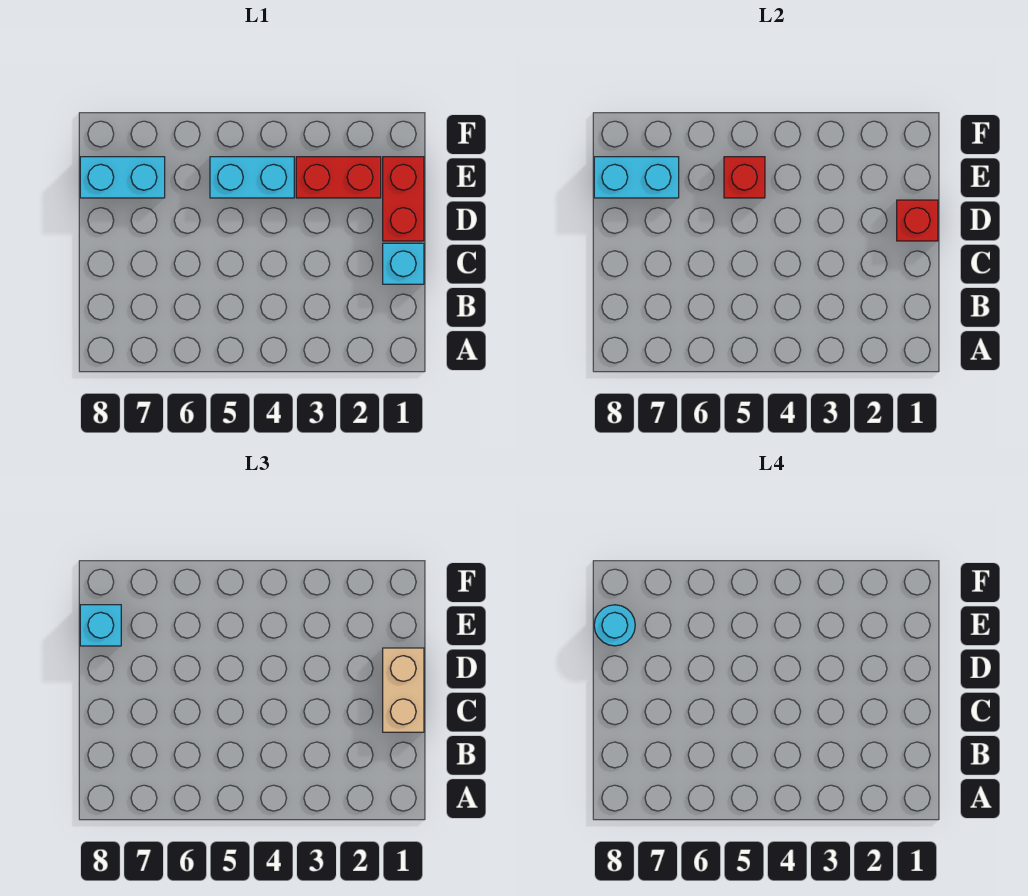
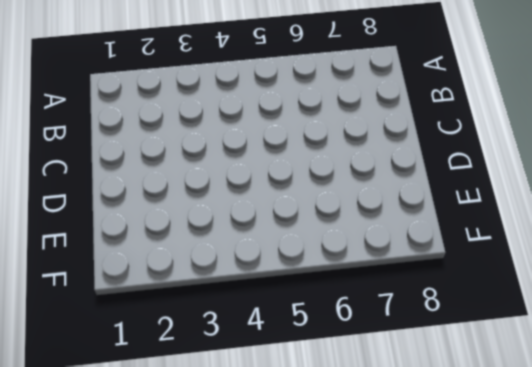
none -> cyan 1x1 brick [383,243,424,284]
none -> red 1x2 brick [383,157,424,241]

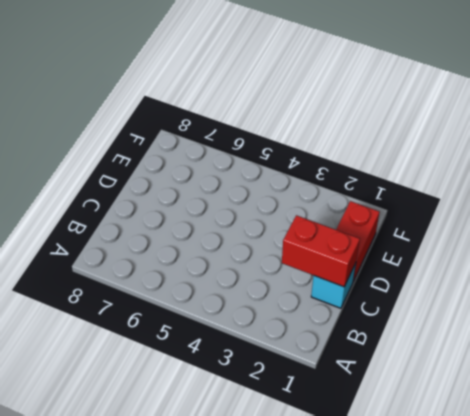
red 1x2 brick [282,215,360,287] -> red 1x2 brick moved to [296,157,381,198]
none -> cyan 1x2 brick [210,157,294,198]
none -> cyan 1x2 brick [80,157,165,198]

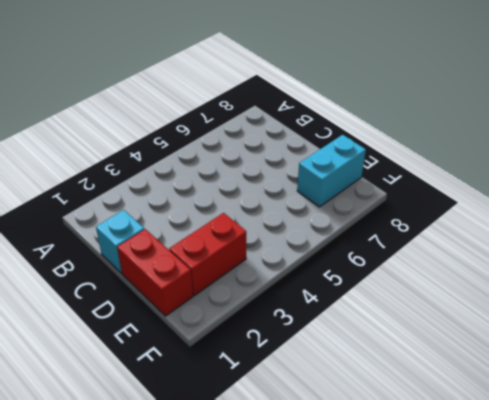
none -> cyan 1x2 brick [210,157,294,198]
none -> red 1x1 brick [897,200,938,241]

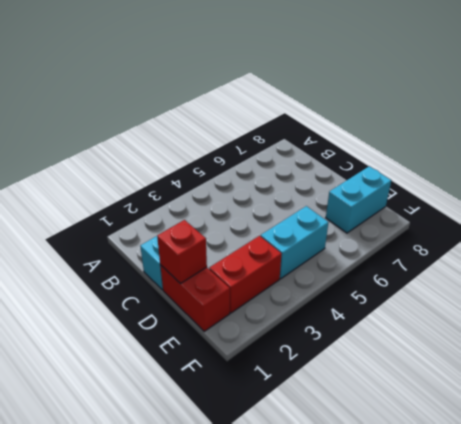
none -> red 1x1 brick [724,157,765,198]
none -> cyan 1x2 brick [594,157,679,198]

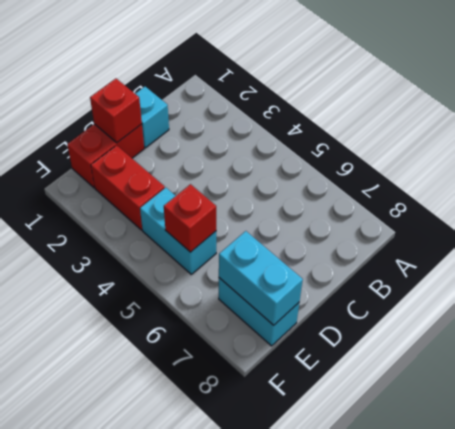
none -> tan 1x2 brick [383,648,424,732]
none -> cyan 1x1 brick [80,605,121,646]

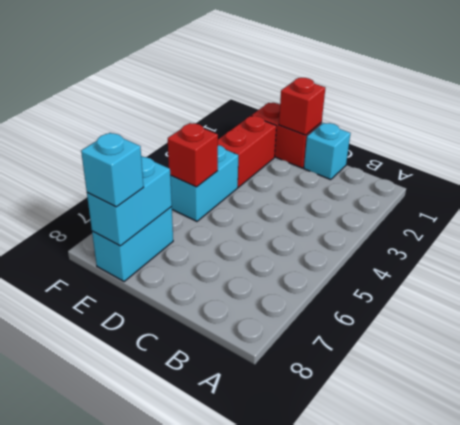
none -> tan 1x2 brick [383,648,424,732]
none -> cyan 1x1 round brick [594,605,635,646]

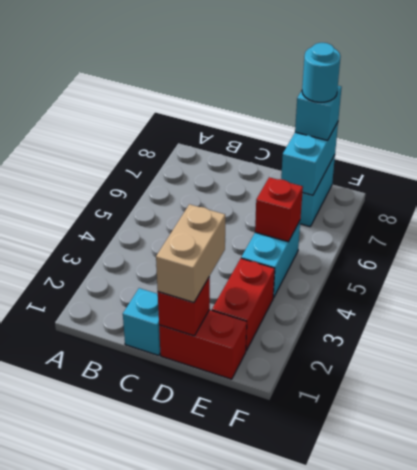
tan 1x2 brick [156,204,225,303] -> tan 1x2 brick turned to [383,648,424,732]

